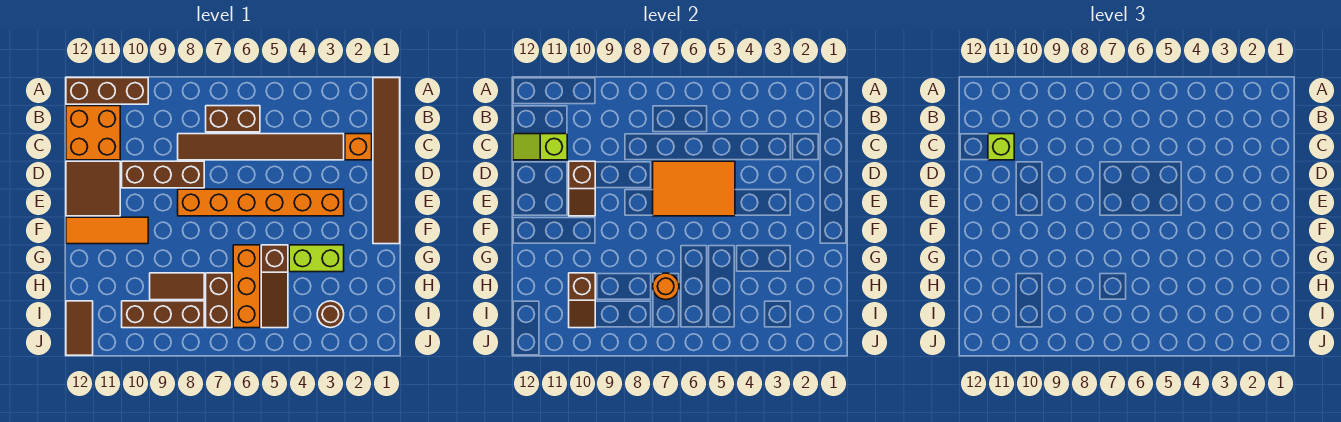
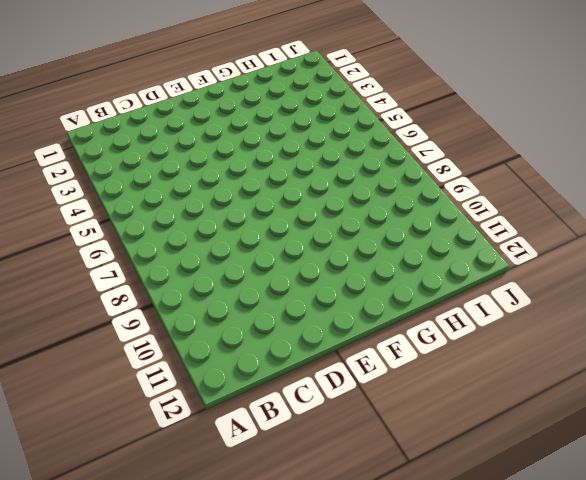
none -> brown 1x6 tile [373,78,400,244]
none -> brown 1x3 brick [66,78,148,104]
none -> brown 1x2 brick [206,106,260,132]

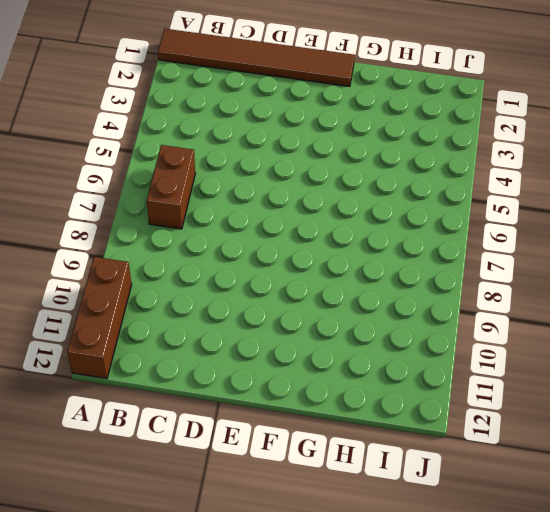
none -> orange 2x2 brick [66,106,120,160]
none -> orange 1x1 brick [345,134,372,160]
none -> brown 1x6 tile [178,134,344,160]

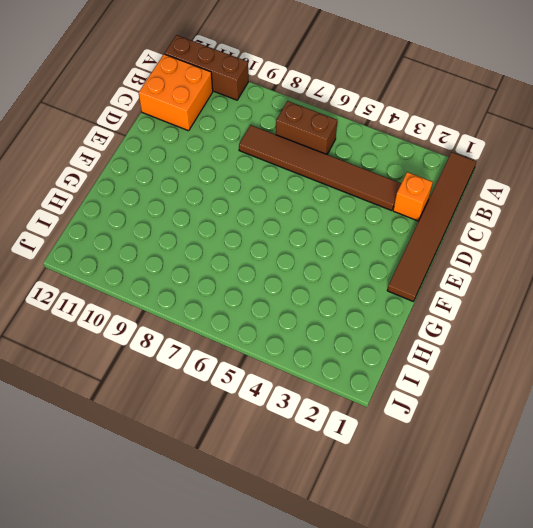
none -> brown 1x3 brick [122,161,204,188]
none -> brown 2x2 tile [66,161,120,216]
none -> orange 1x6 brick [178,189,344,216]

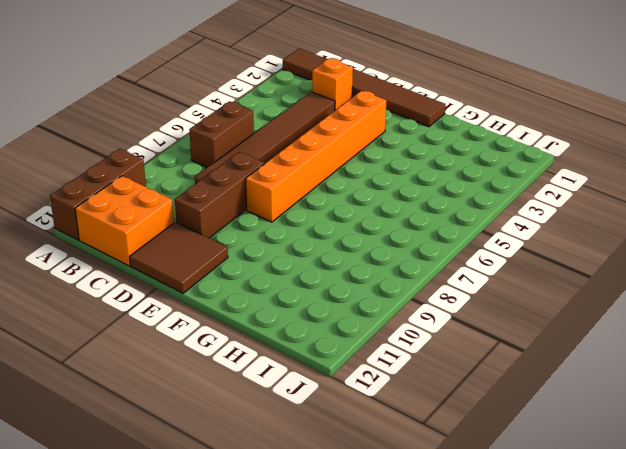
none -> orange 1x3 tile [66,217,148,244]
none -> lime 1x2 brick [289,245,344,272]
none -> brown 1x3 slope [261,245,288,328]

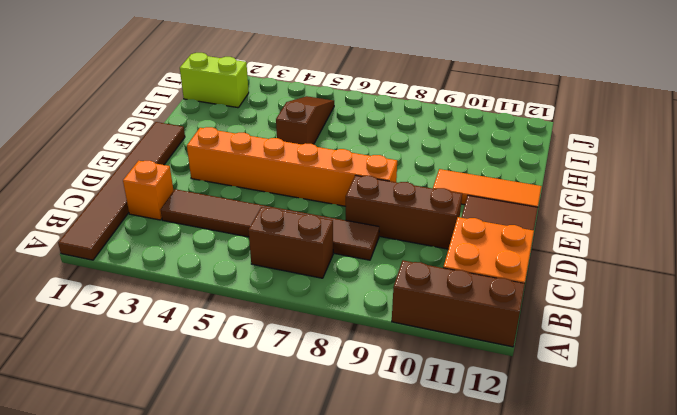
lime 1x2 brick [180,53,249,108] -> lime 1x2 brick moved to [289,245,344,272]
none -> orange 1x3 brick [233,245,260,328]
none -> brown 1x2 brick [206,273,232,328]
none -> brown 1x2 tile [150,273,204,300]

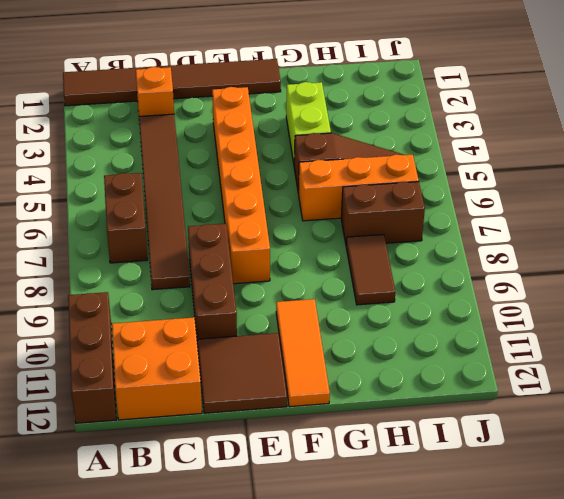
none -> brown 1x1 round brick [317,301,344,328]
none -> brown 1x3 brick [122,301,204,328]
none -> brown 1x2 tile [66,301,93,355]

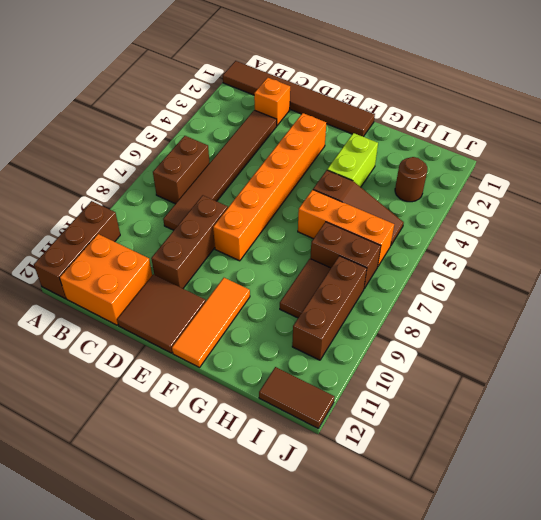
none -> lime 1x2 slope [513,134,567,160]
none -> orange 2x3 tile [653,161,735,216]
none -> brown 1x2 slope [569,161,595,216]

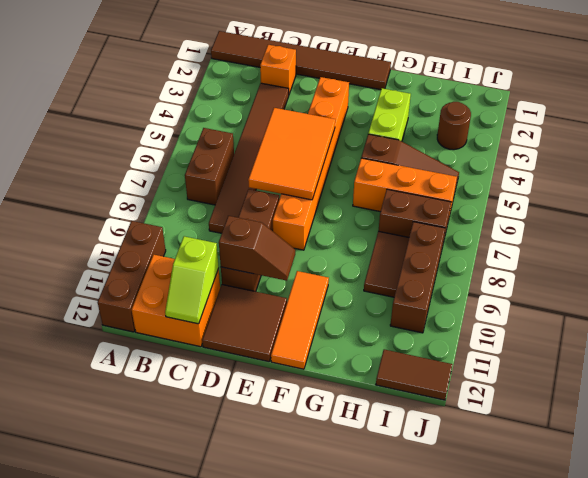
none -> orange 1x1 round brick [653,273,679,300]
none -> brown 1x2 slope [569,273,595,328]
none -> lime 1x1 brick [988,134,1014,160]

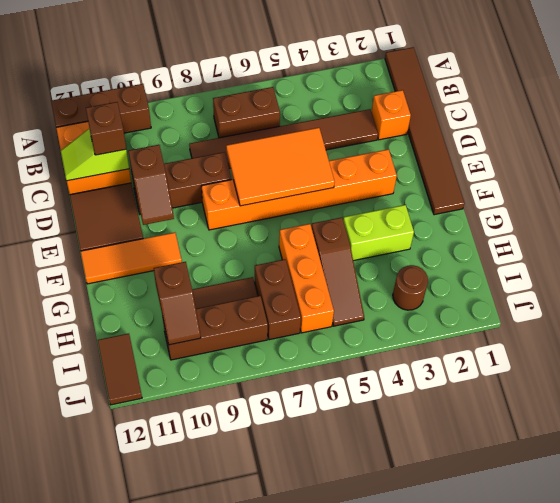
brown 1x1 brick [86,102,126,155] -> lime 1x1 brick [988,134,1014,160]
none -> orange 1x1 round brick [653,273,679,300]

